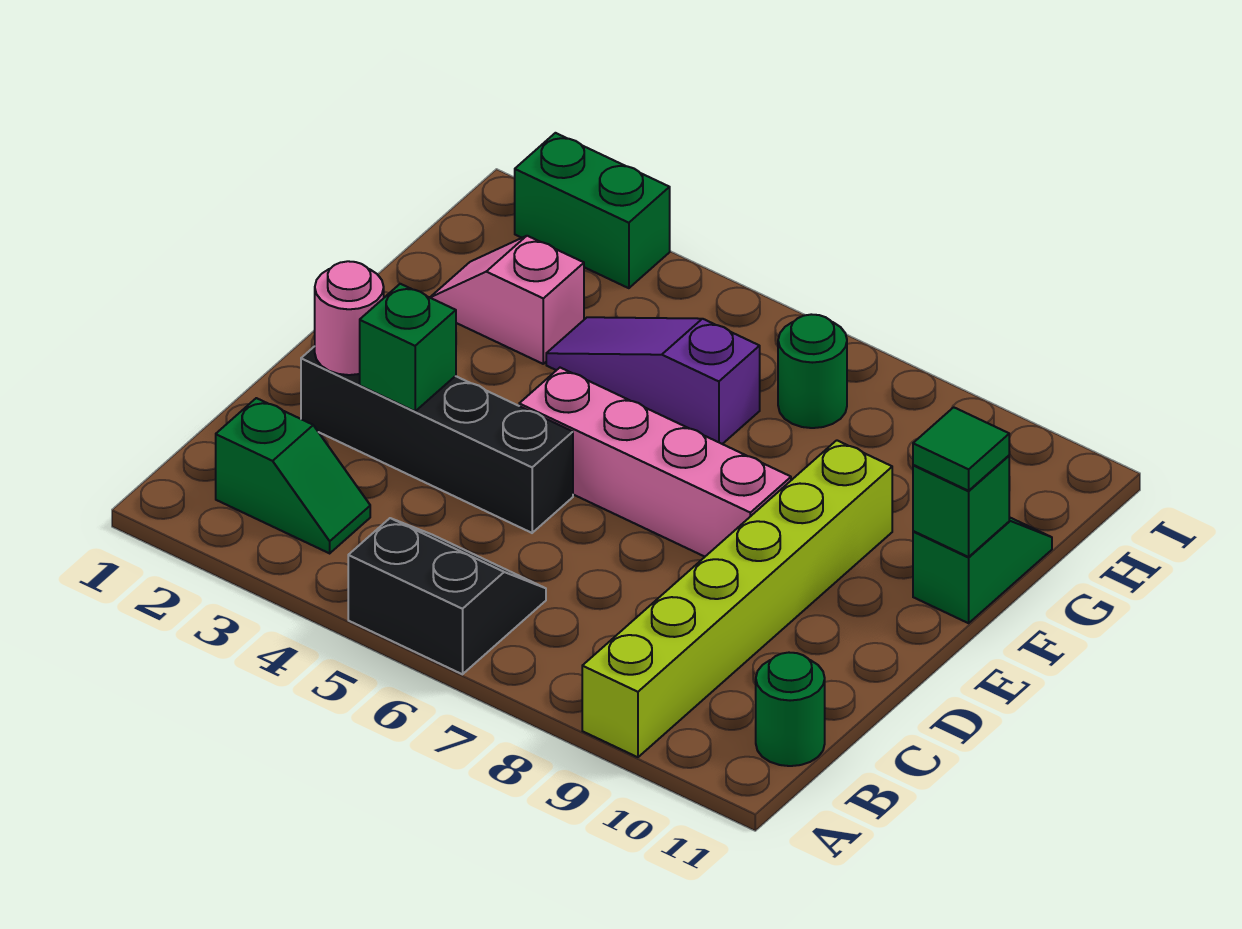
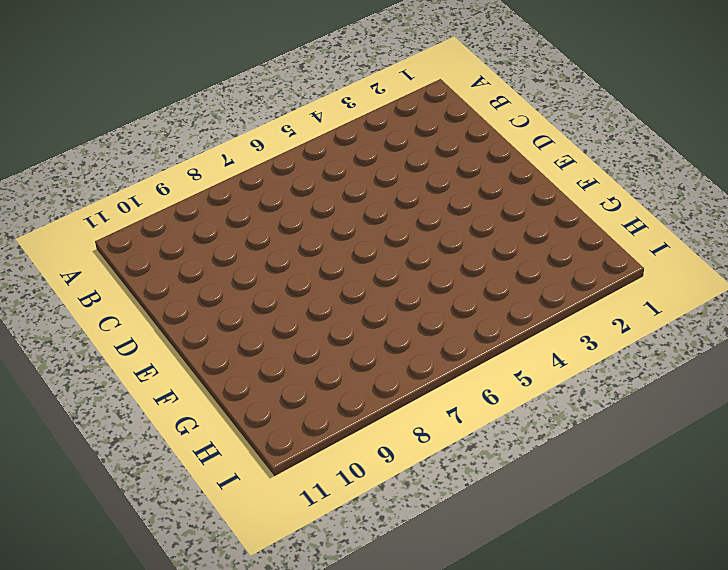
none -> black 2x2 slope [348,518,546,674]
none -> lime 1x6 brick [582,440,892,757]
none -> green 1x2 slope [216,398,370,553]

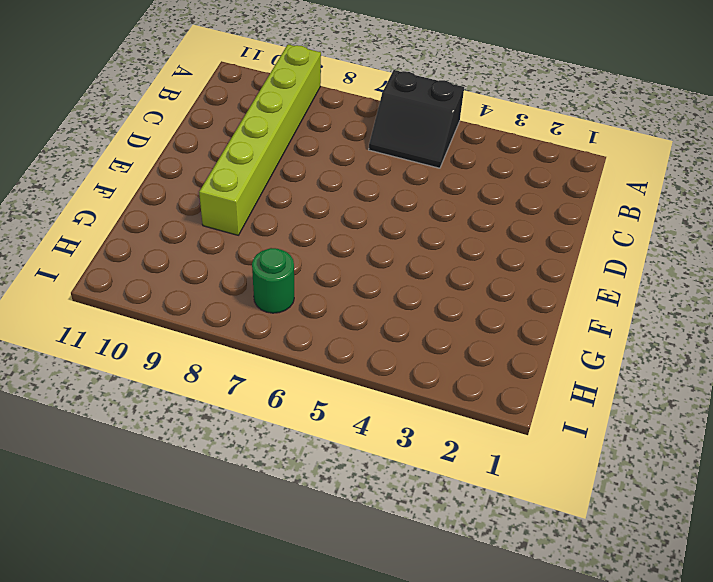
none -> green 1x2 slope [216,398,370,553]
none -> green 1x1 round brick [756,653,825,766]
none -> black 1x4 brick [301,346,573,533]

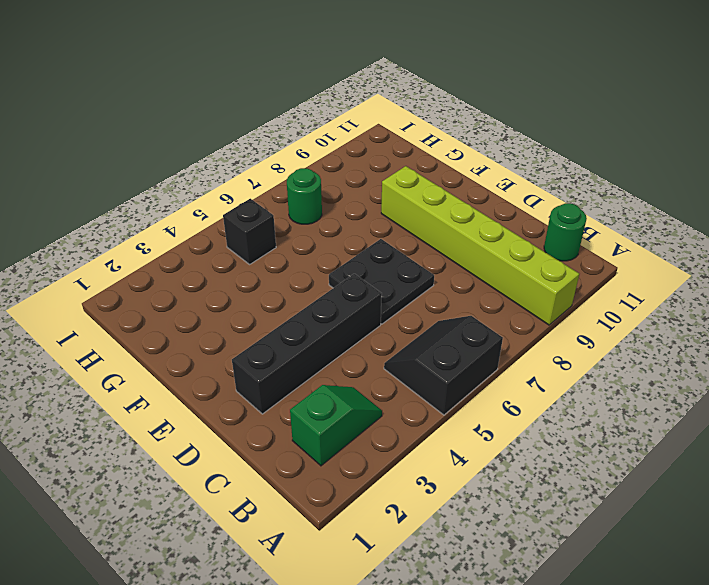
black 2x2 plate [329,239,434,324] -> pink 1x4 brick [519,368,791,557]
black 1x1 brick [223,199,276,264] -> none
none -> green 1x2 slope [913,517,1052,623]
none -> pink 1x2 slope [430,236,584,364]
none -> purple 1x3 slope [546,317,760,444]

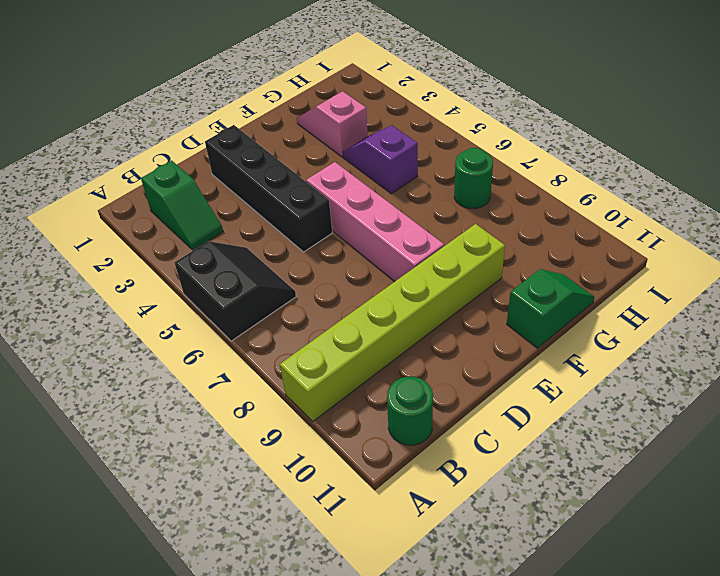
purple 1x2 slope [343,125,418,194] -> purple 1x3 slope [546,317,760,444]
none -> green 1x2 brick [515,133,670,288]
none -> pink 1x1 round brick [315,261,384,375]
none -> green 1x1 brick [360,284,456,411]

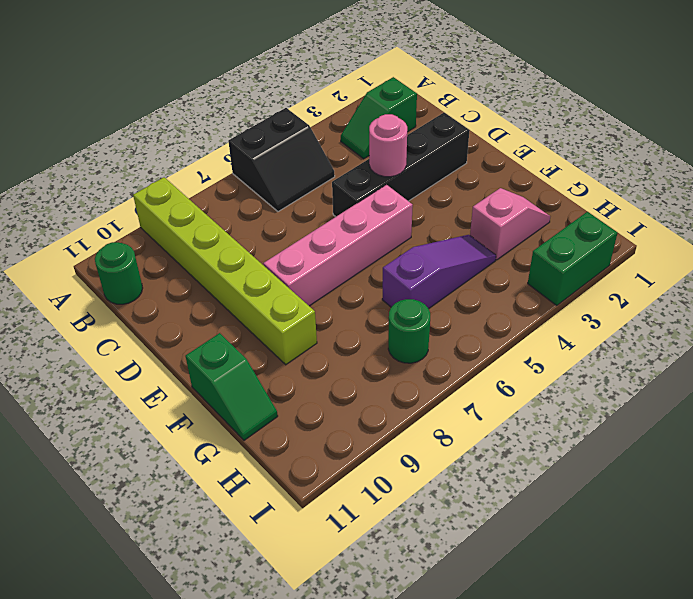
pink 1x1 round brick [369,114,407,177] -> pink 1x1 round brick moved to [315,261,384,375]
none -> green 1x1 brick [360,284,456,411]
none -> green 1x1 brick [913,456,1009,557]
none -> green 1x1 tile [913,407,1009,491]

